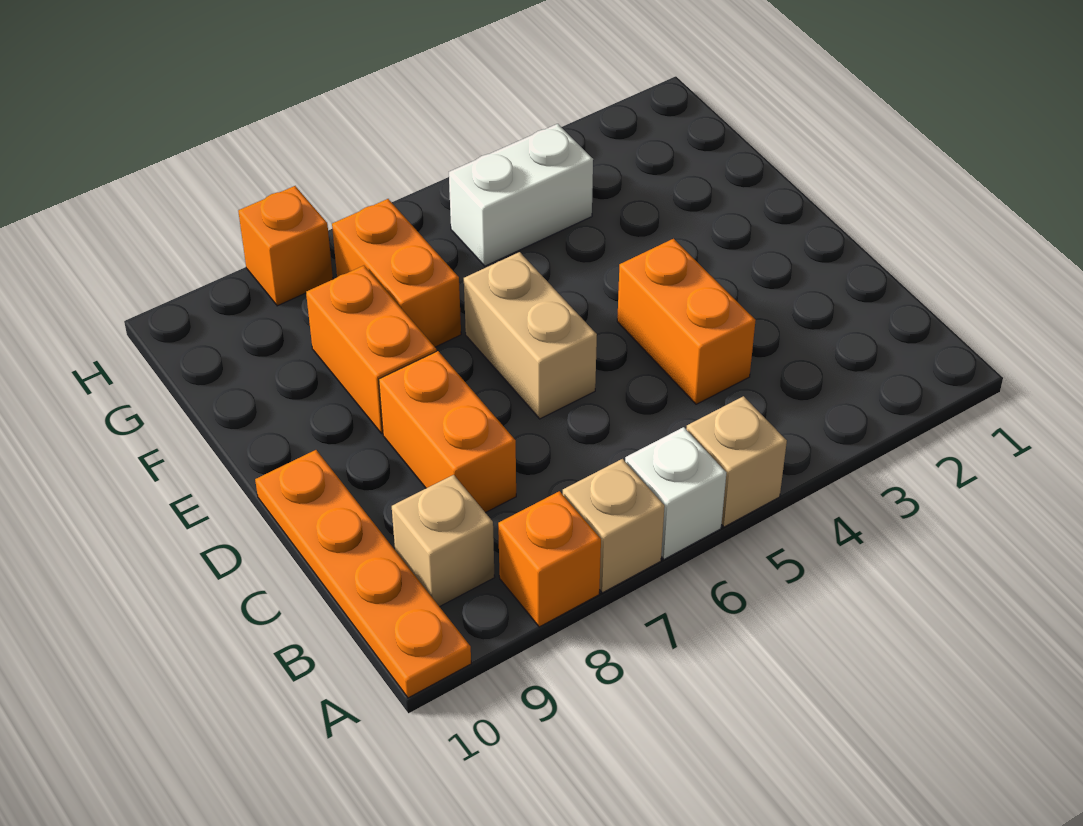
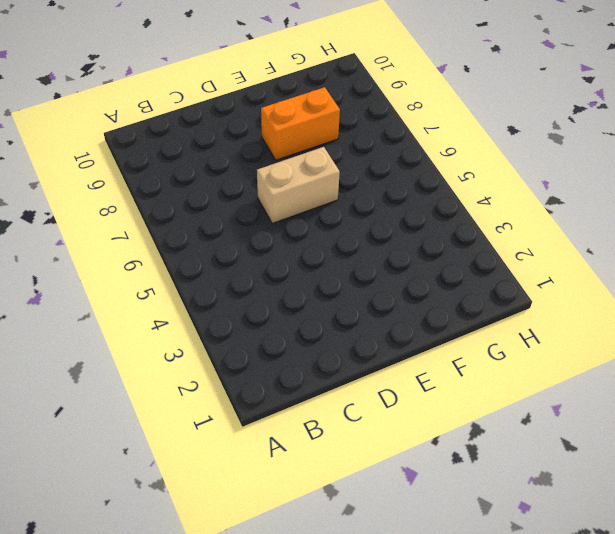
none -> tan 1x1 brick [686,396,787,527]
none -> white 1x1 brick [625,427,726,559]
none -> tan 1x1 brick [563,459,665,593]

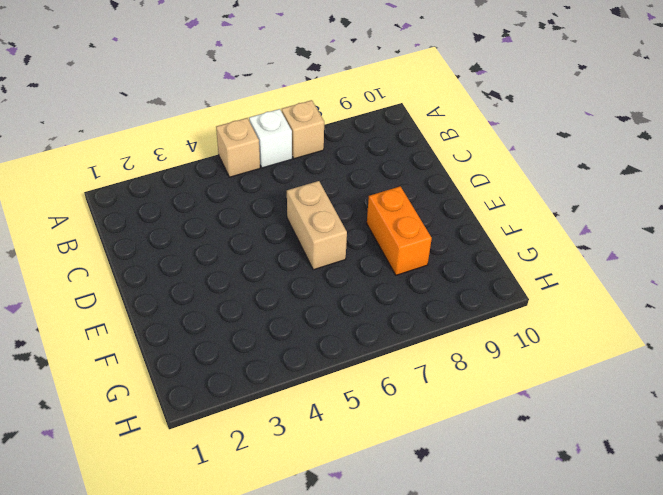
none -> orange 1x1 brick [498,491,601,627]
none -> orange 1x4 plate [255,450,471,698]
none -> tan 1x1 brick [392,475,495,607]

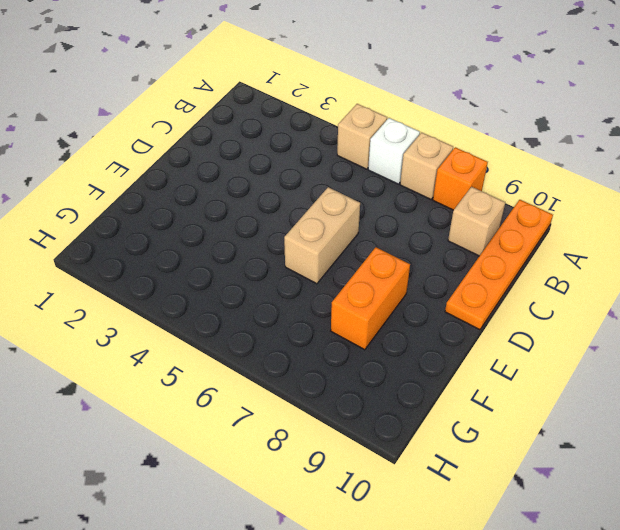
none -> orange 1x2 brick [617,239,756,404]
none -> orange 1x2 brick [379,351,516,513]
none -> orange 1x2 brick [332,199,461,347]

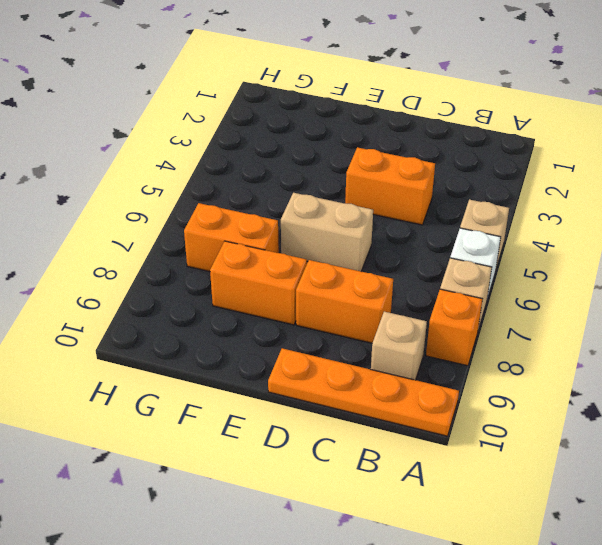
none -> white 1x2 brick [449,124,593,266]
none -> orange 1x1 brick [238,186,333,306]

